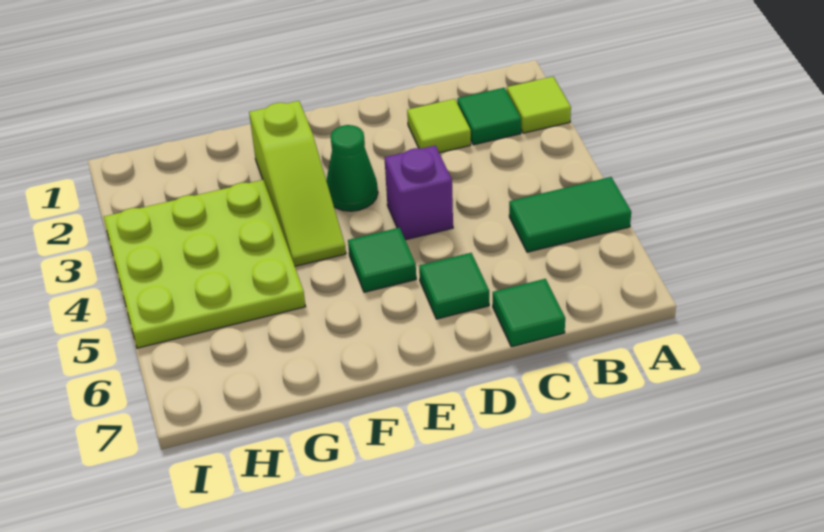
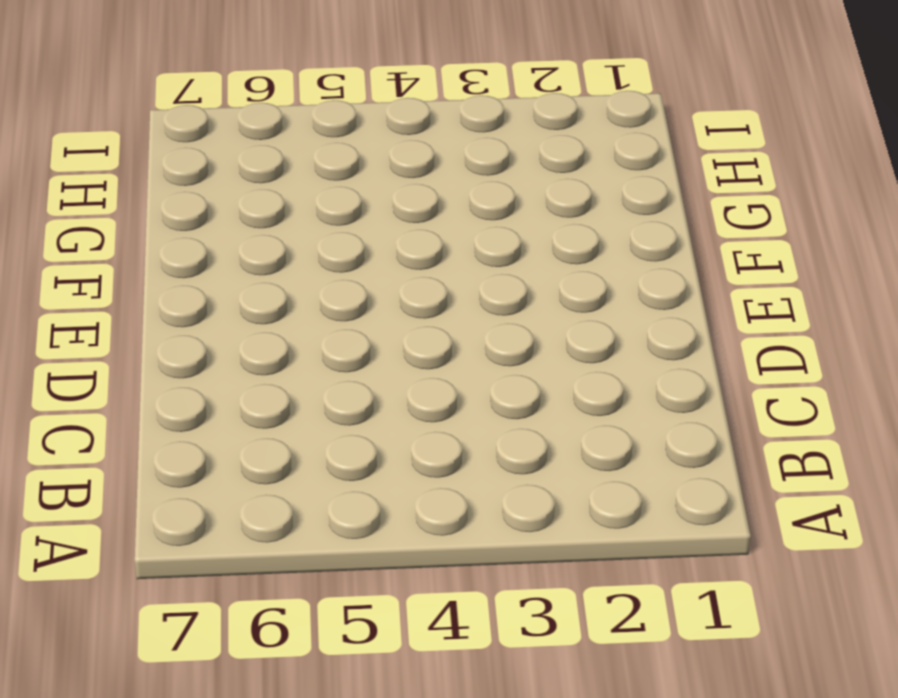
none -> lime 1x1 tile [507,77,571,133]
none -> green 1x2 tile [509,177,631,252]

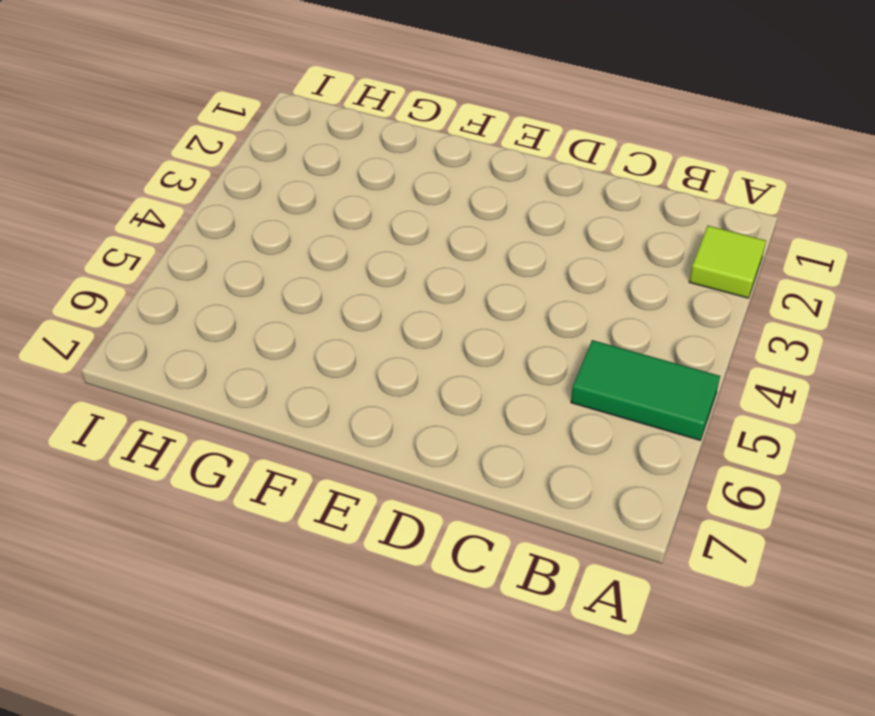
none -> green 1x1 tile [457,88,521,145]
none -> lime 1x1 tile [407,99,471,153]

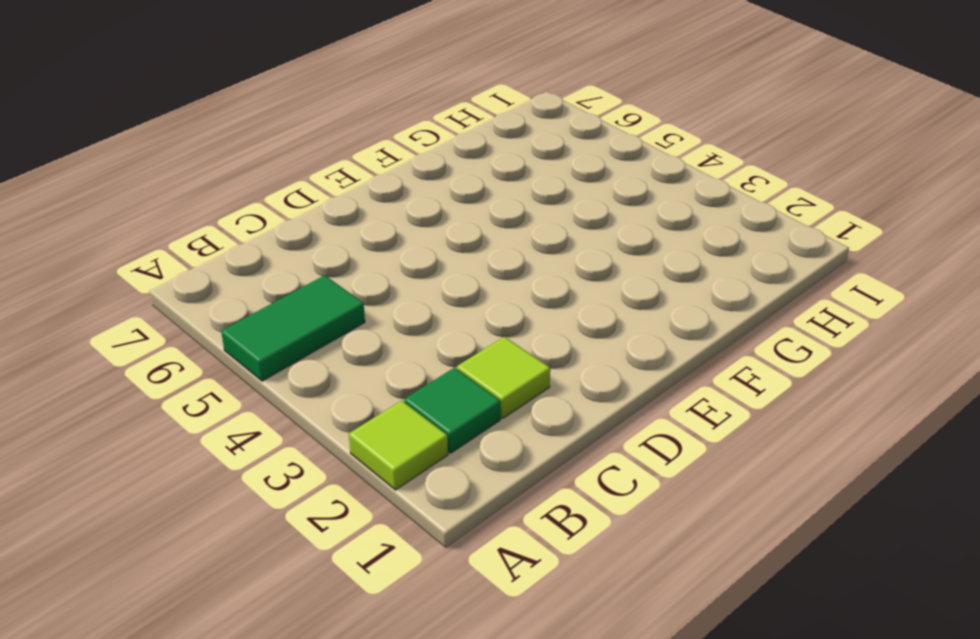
none -> green 1x1 tile [493,279,565,347]
none -> purple 1x1 brick [384,146,453,240]

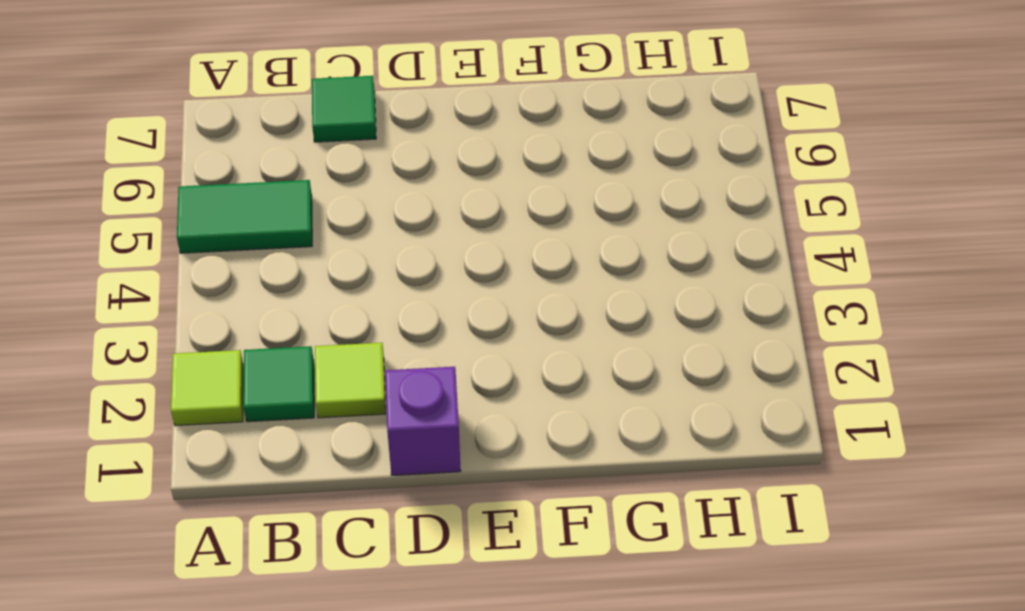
purple 1x1 brick [385,367,461,475] -> purple 1x1 brick moved to [384,146,453,240]
none -> green 1x1 tile [419,253,489,319]
none -> green 1x1 cone [326,125,378,211]

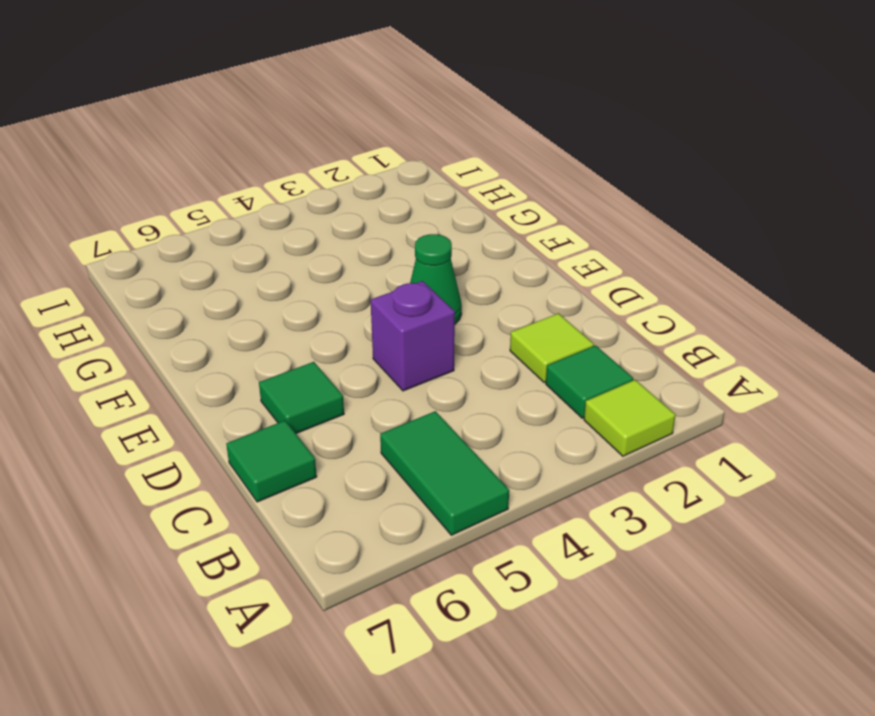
none -> green 1x1 tile [348,228,416,292]
none -> lime 1x3 slope [249,101,346,266]

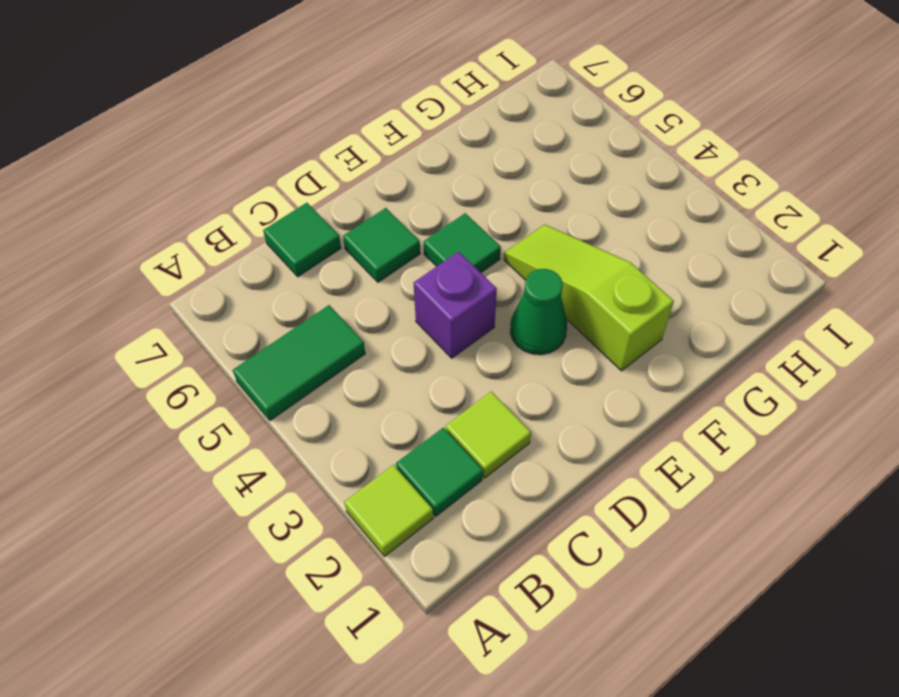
none -> lime 3x3 plate [104,180,306,348]

